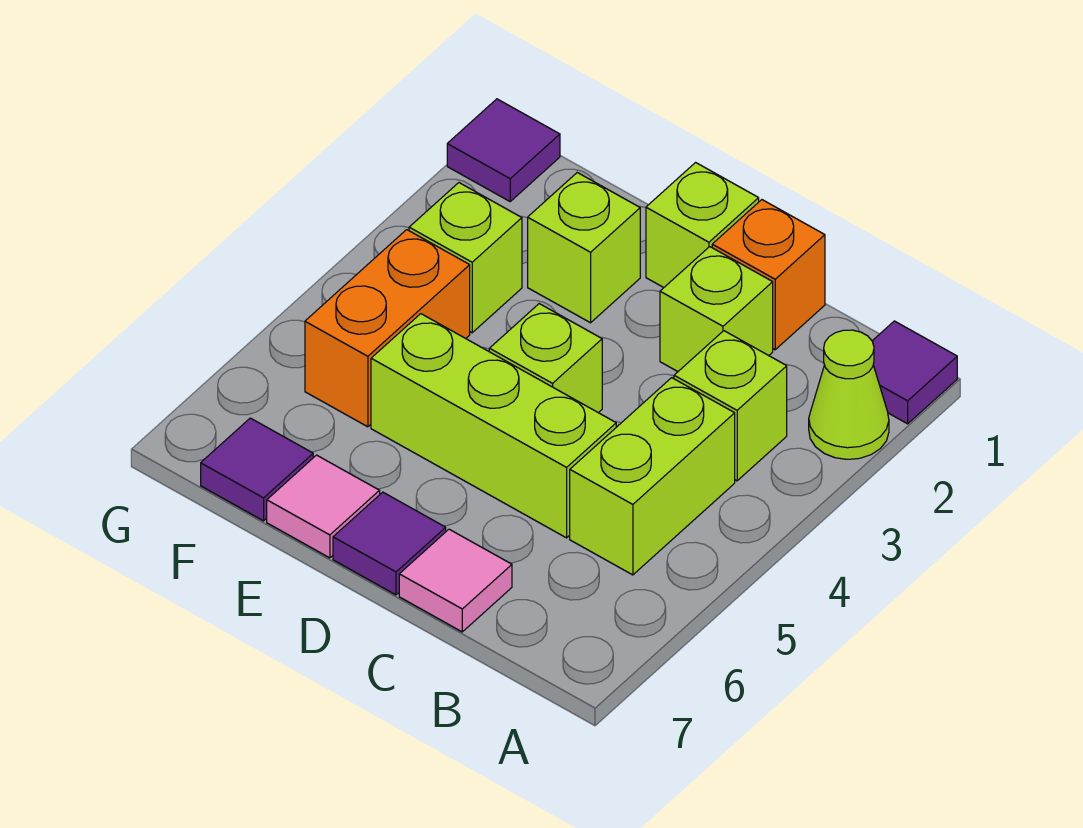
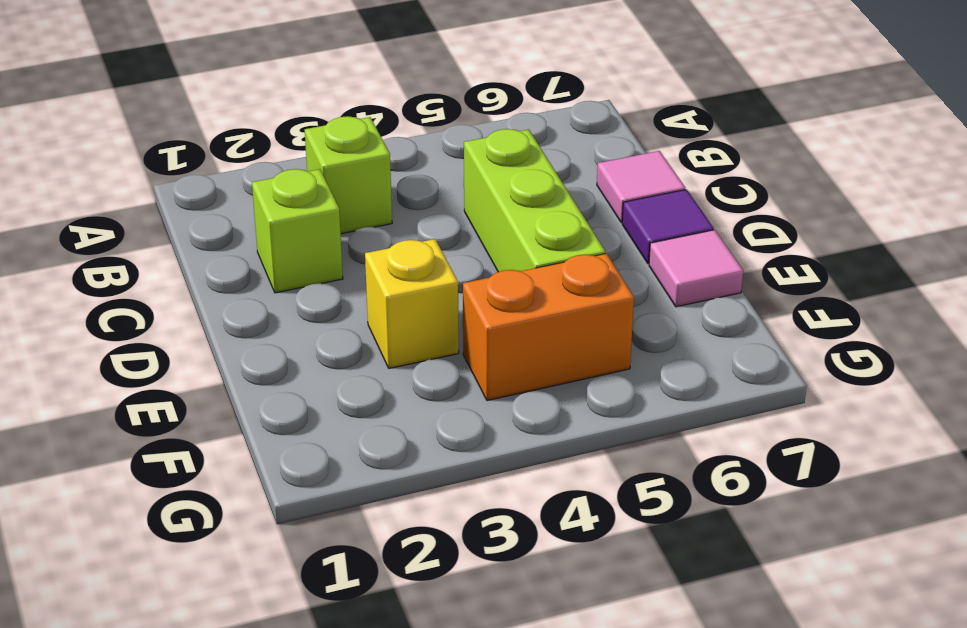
yellow 1x1 brick [365,239,459,368] -> none
none -> purple 1x1 tile [872,321,957,424]
none -> lime 1x1 cone [809,330,889,459]
none -> lime 1x2 brick [570,378,735,575]

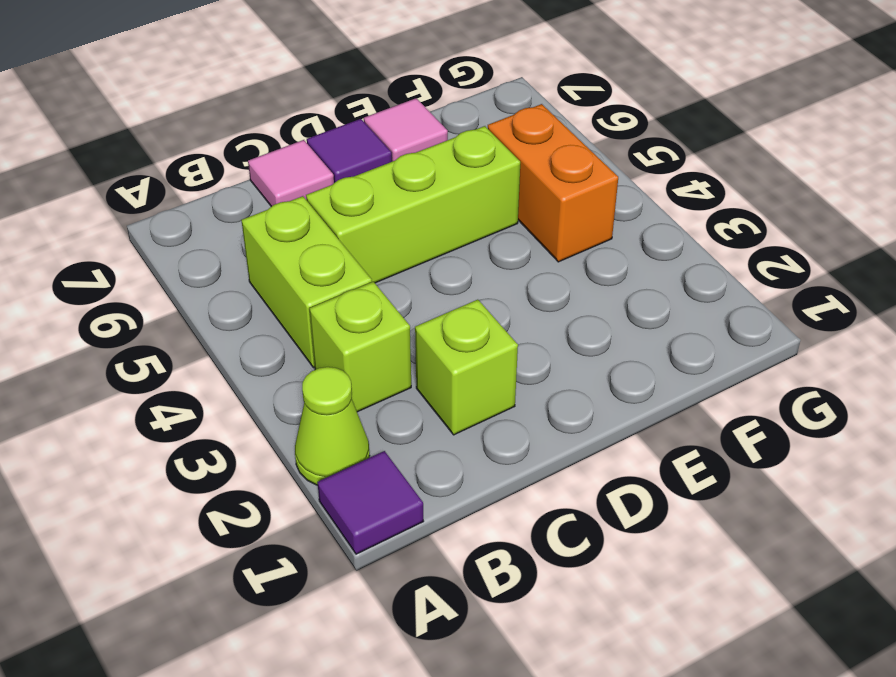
none -> orange 1x1 brick [712,200,825,350]
none -> lime 1x1 brick [646,163,759,287]
none -> lime 1x1 brick [489,304,602,413]

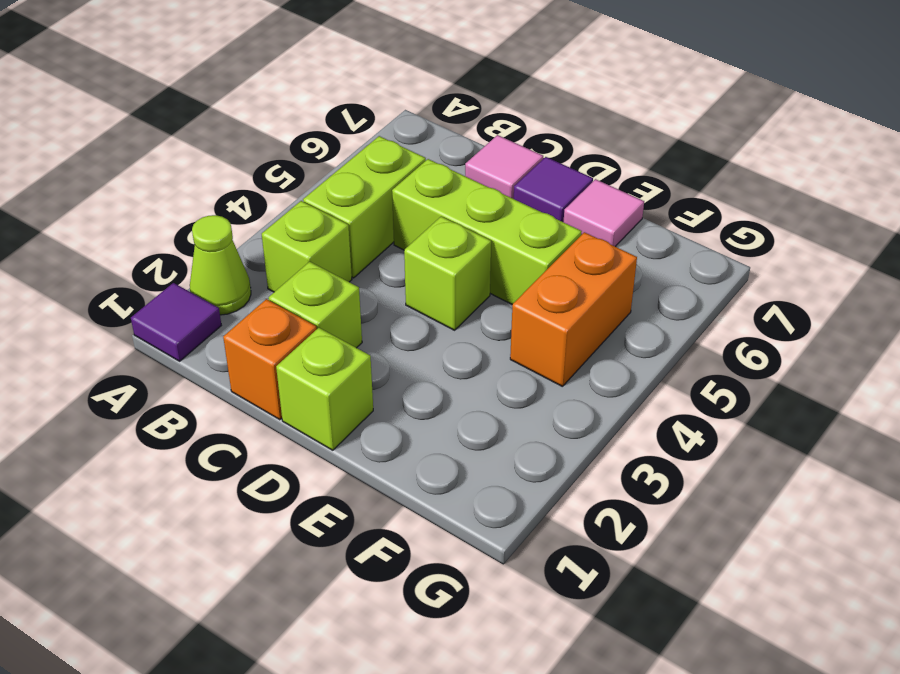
none -> lime 1x1 brick [528,173,640,323]
none -> lime 1x1 brick [409,183,522,333]
none -> purple 1x1 tile [201,418,313,521]

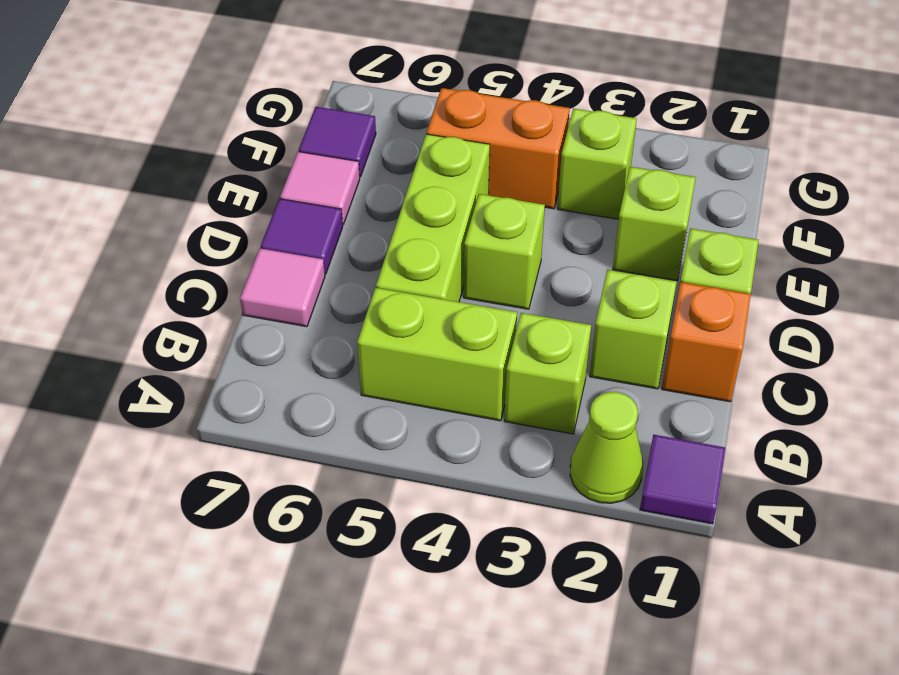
none -> purple 1x1 tile [447,99,560,201]

